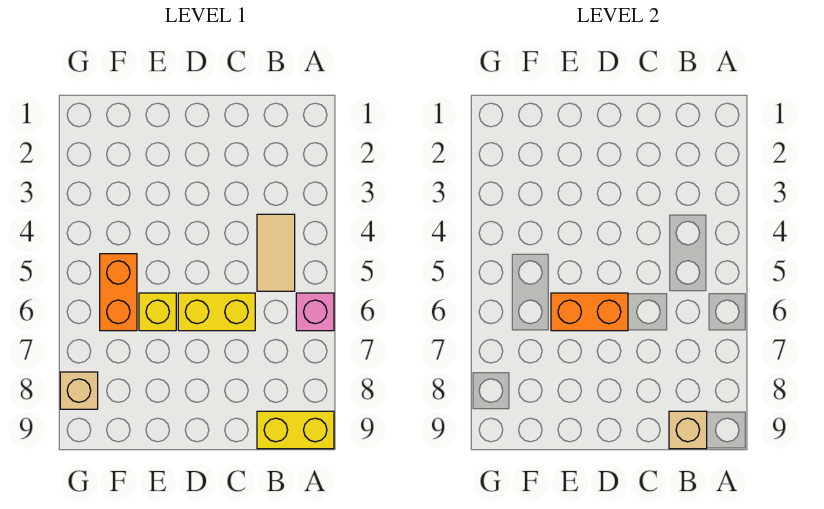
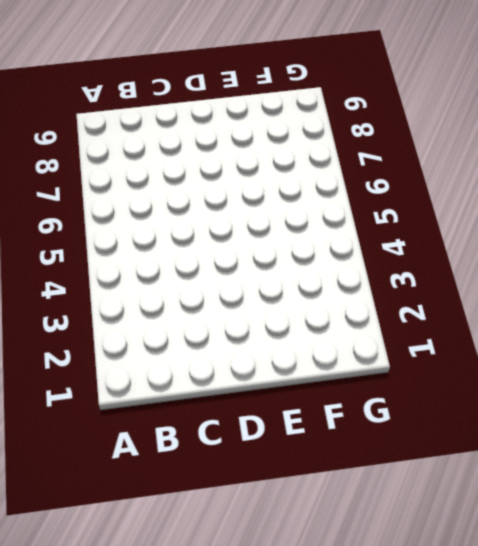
none -> pink 1x1 brick [296,293,334,331]
none -> yellow 1x2 brick [257,411,334,449]

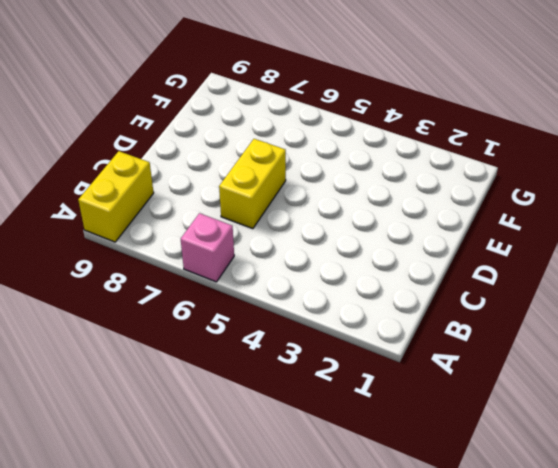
none -> tan 1x2 tile [257,214,295,291]
none -> yellow 1x1 brick [139,293,176,331]

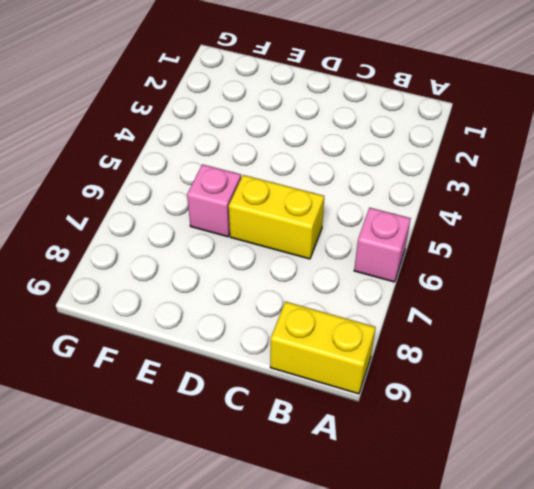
pink 1x1 brick [187,164,241,237] -> yellow 1x1 brick [139,293,176,331]
none -> tan 1x2 tile [257,214,295,291]
none -> orange 1x2 brick [100,254,137,331]

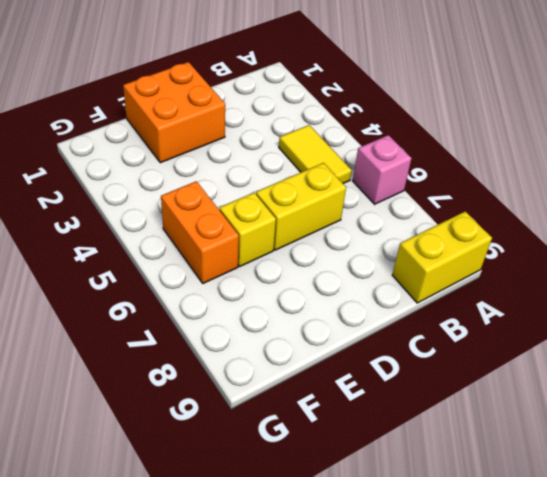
yellow 1x2 tile [279,125,352,183] -> tan 1x2 tile [257,214,295,291]
orange 2x2 brick [123,62,225,163] -> none
none -> tan 1x1 brick [60,372,98,409]
none -> tan 1x1 brick [669,411,707,449]

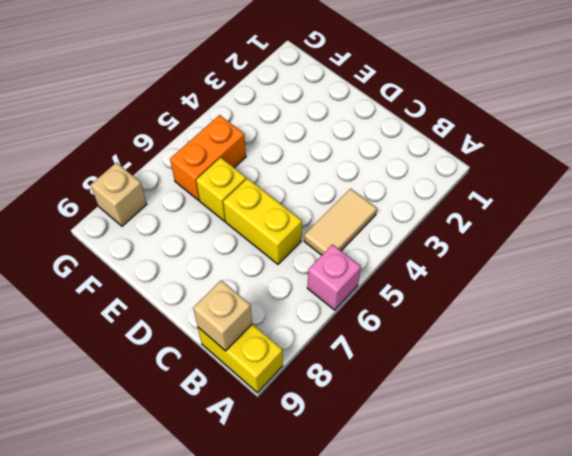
none -> orange 1x2 brick [551,293,628,331]

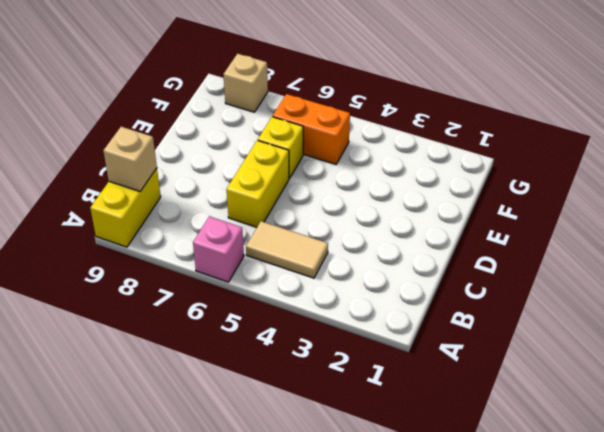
none -> orange 1x2 brick [551,293,628,331]

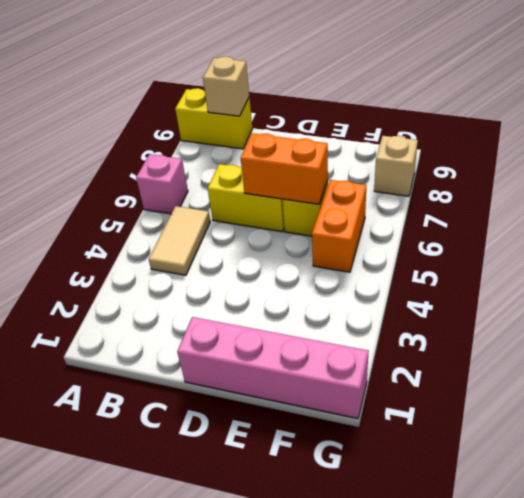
pink 1x4 brick [177,317,369,419] -> none

